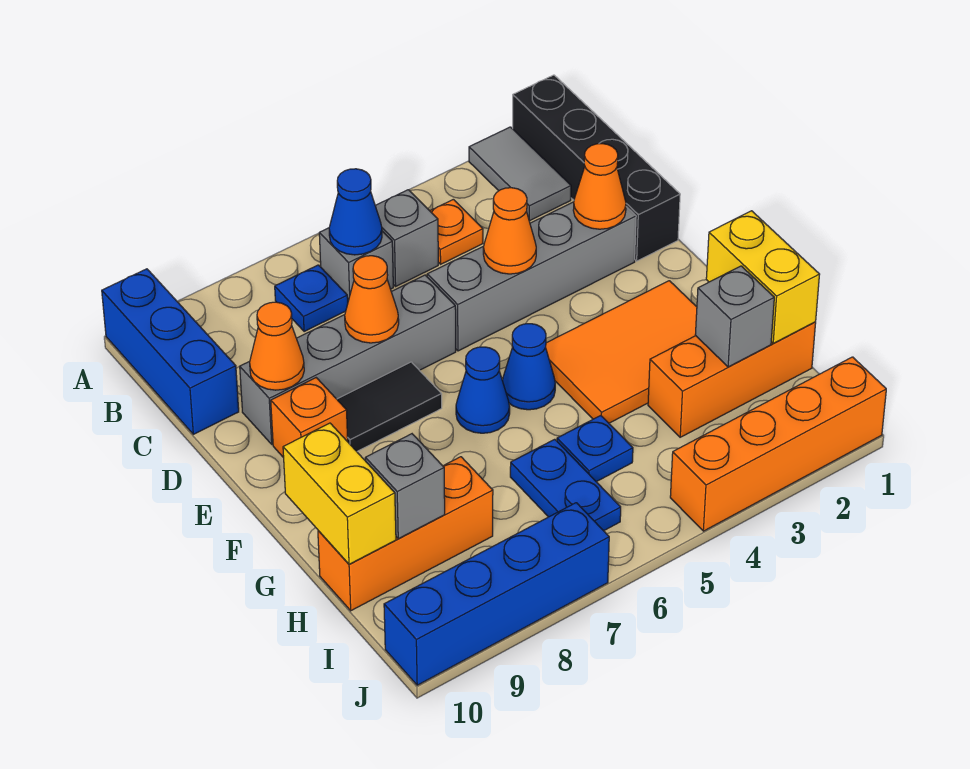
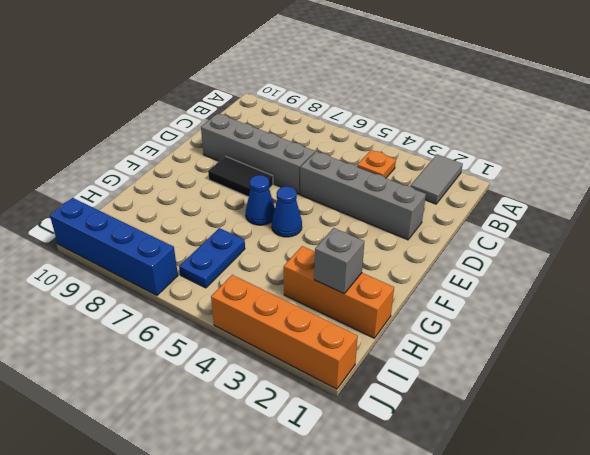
none -> black 1x4 brick [513,75,680,261]
none -> blue 1x3 brick [102,269,239,434]
none -> grey 1x1 brick [375,190,438,286]

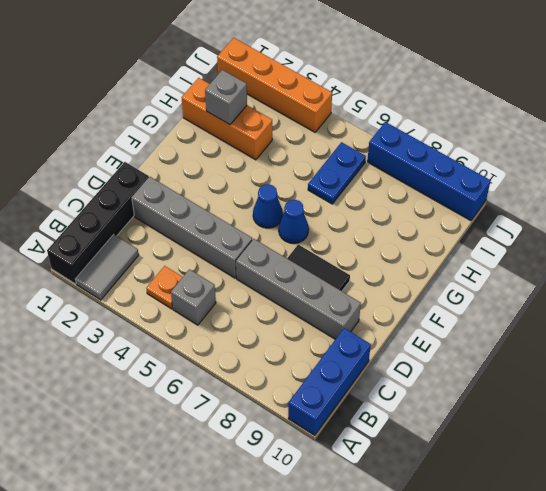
none -> grey 1x1 brick [319,228,393,301]
none -> blue 1x1 plate [275,265,348,332]
none -> orange 1x1 brick [271,378,348,458]

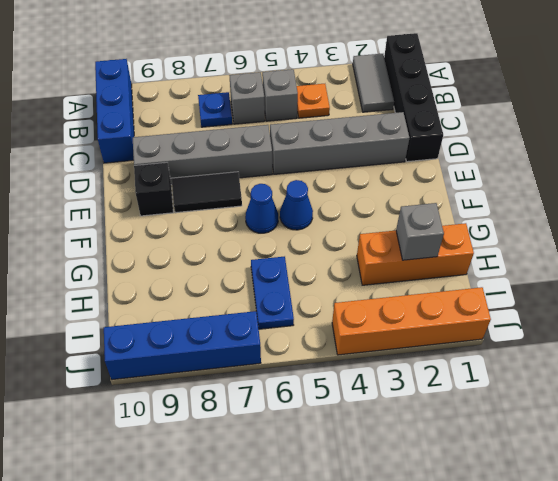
black 1x1 brick [134,162,173,216] -> orange 1x1 brick [271,378,348,458]
none -> orange 2x3 tile [546,281,697,423]
none -> blue 1x1 plate [557,416,633,482]
none -> orange 1x3 brick [318,457,493,611]

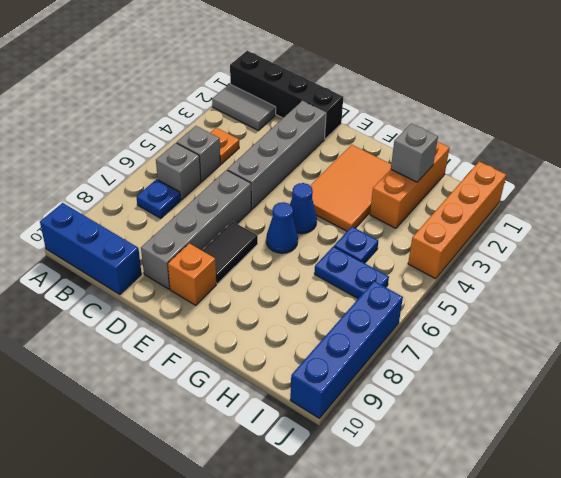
none -> orange 1x3 brick [318,457,493,611]
none -> blue 1x1 cone [329,169,382,255]
none -> orange 1x1 cone [573,144,626,229]

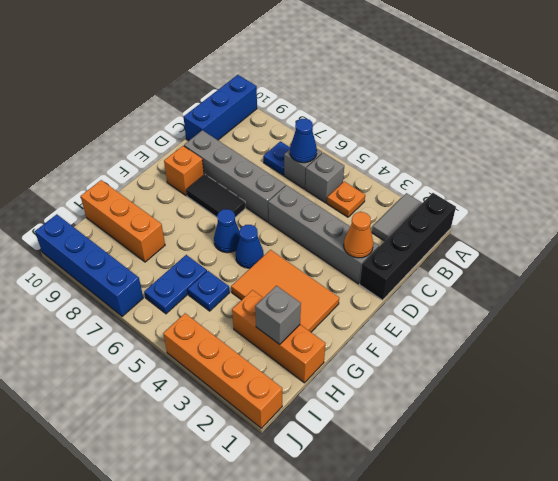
none -> orange 1x1 cone [483,188,536,274]
none -> orange 1x1 cone [345,256,399,343]
none -> orange 1x1 cone [250,302,304,390]

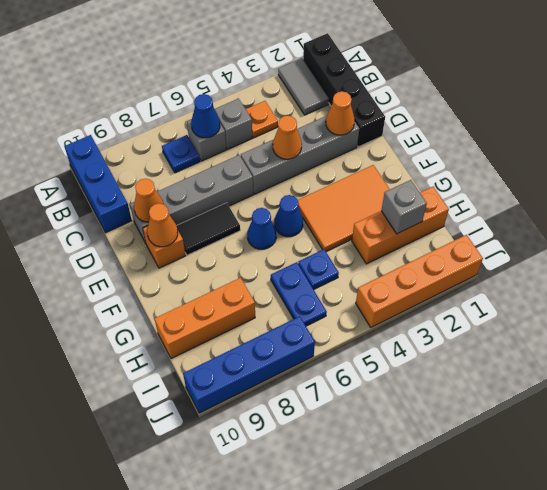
orange 1x1 cone [147,203,178,247] -> orange 1x1 cone moved to [345,256,399,343]
none -> yellow 1x2 brick [706,211,820,344]
none -> yellow 1x2 brick [283,423,396,564]
none -> grey 1x1 brick [365,434,445,539]

